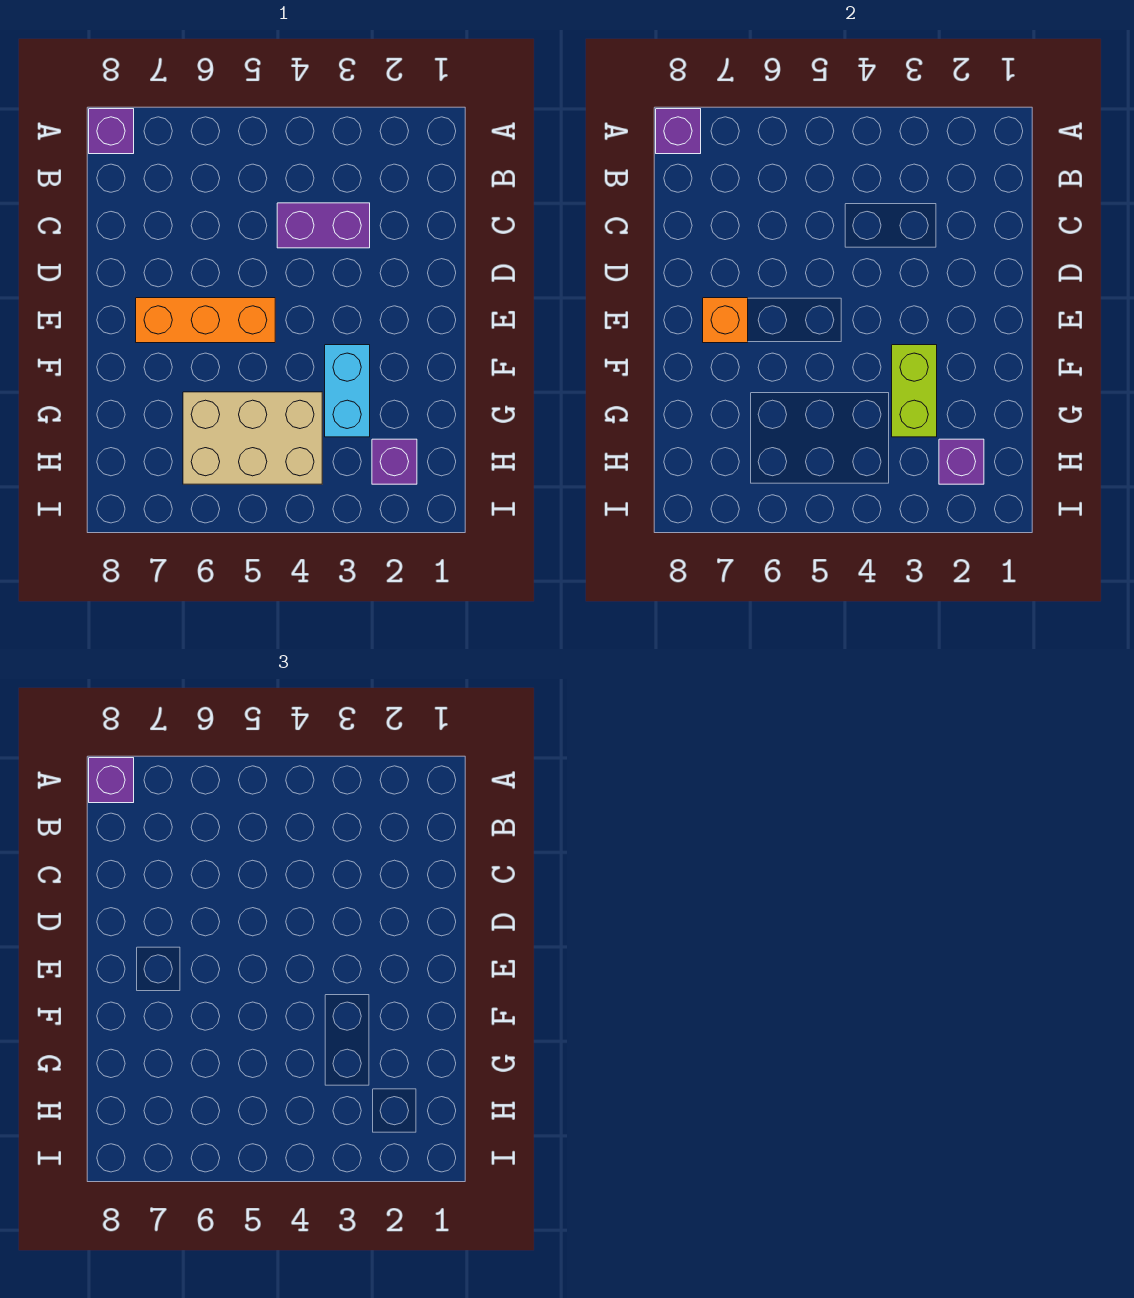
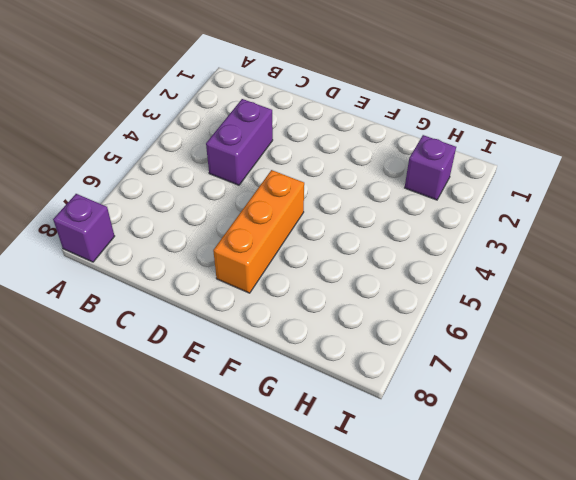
none -> cyan 1x2 brick [325,345,370,437]
none -> tan 2x3 brick [183,392,322,484]

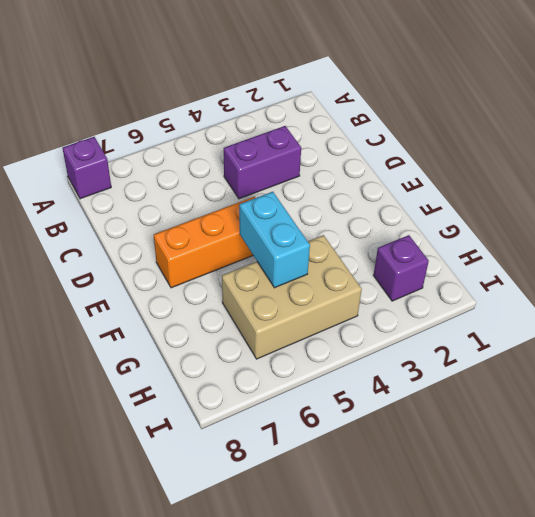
cyan 1x2 brick [239,192,310,288] -> cyan 1x2 brick moved to [325,345,370,437]
none -> purple 1x1 brick [656,109,701,154]
none -> orange 1x1 brick [703,298,748,343]

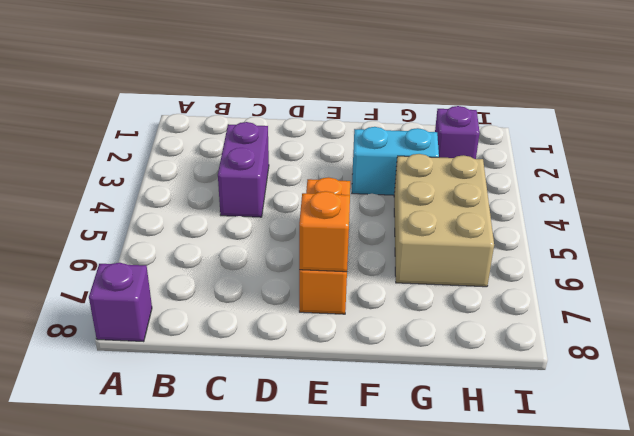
none -> purple 1x1 brick [656,109,701,154]
none -> lime 1x2 brick [892,345,937,437]

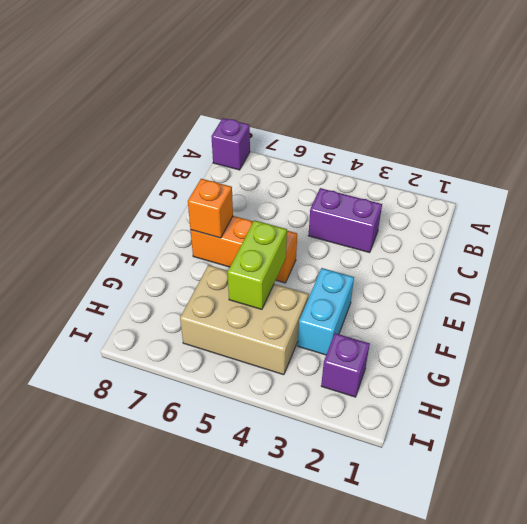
lime 1x2 brick [228,220,287,309] -> lime 1x2 brick moved to [892,345,937,437]
none -> purple 1x1 brick [656,109,701,154]
none -> purple 1x1 brick [939,439,984,484]

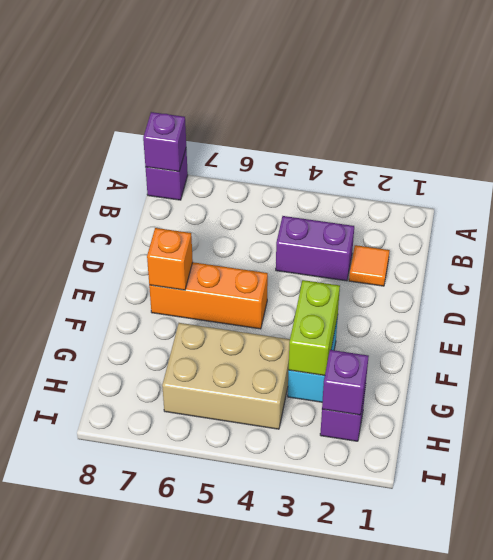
orange 1x1 tile [349,245,390,286] -> none
none -> purple 1x1 brick [89,758,134,803]

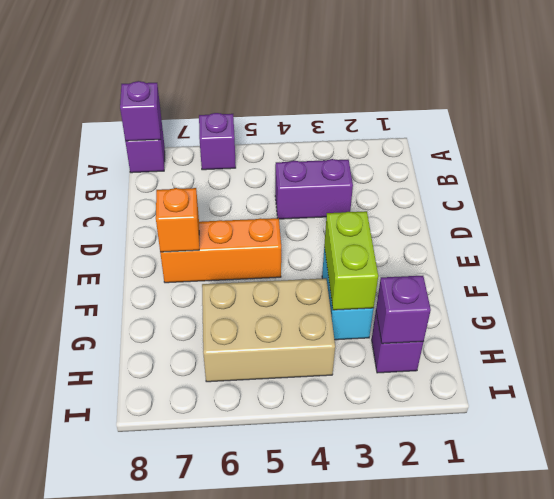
purple 1x1 brick [199,113,236,170] -> purple 1x1 brick moved to [89,758,134,803]

